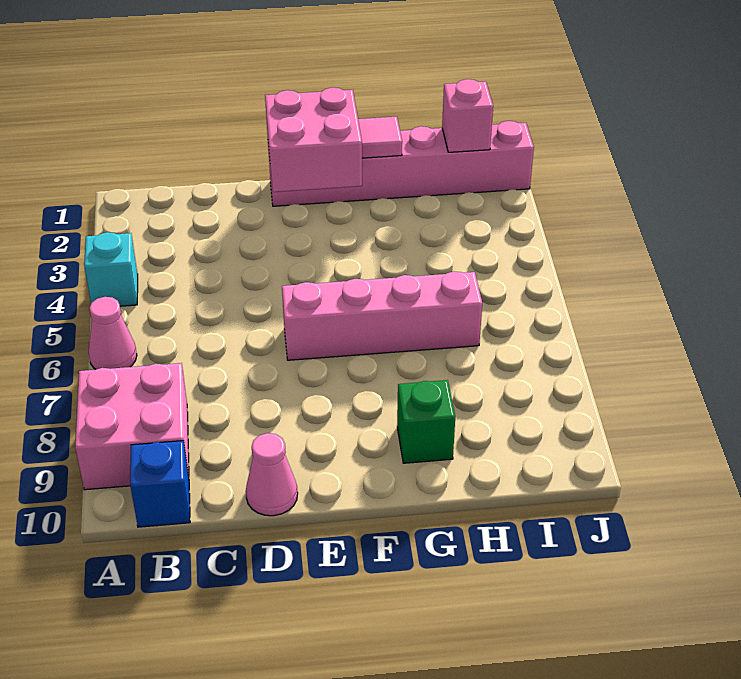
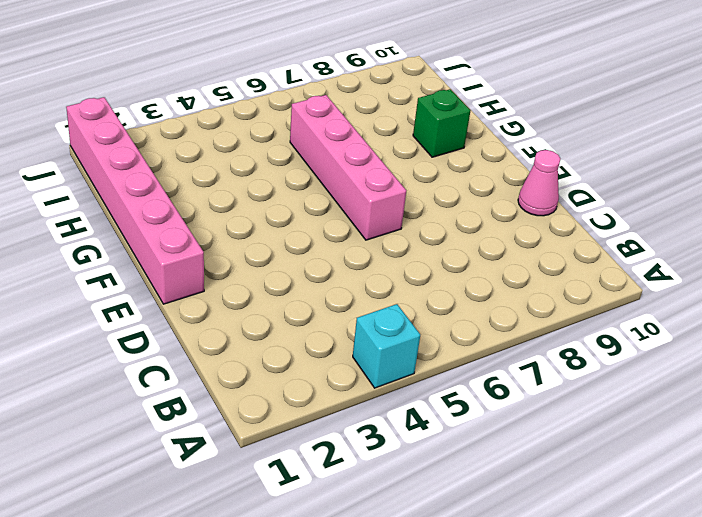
none -> pink 1x1 cone [89,297,137,369]
none -> pink 2x2 brick [75,363,189,490]

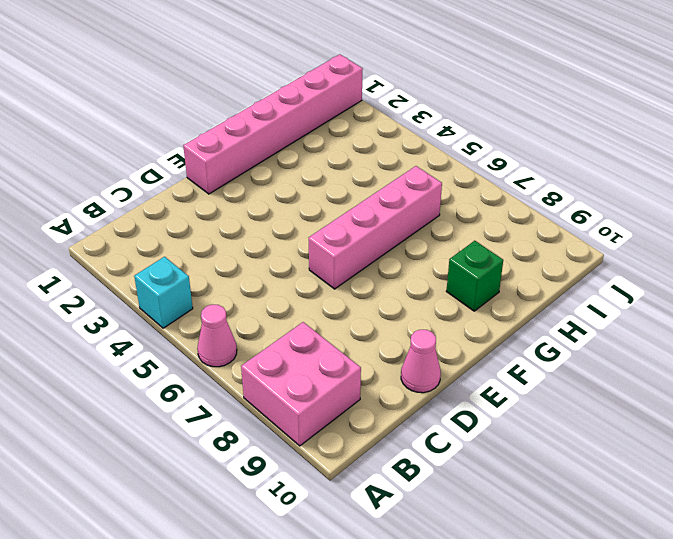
none -> blue 1x1 brick [130,441,190,527]
none -> pink 2x2 brick [265,88,362,192]

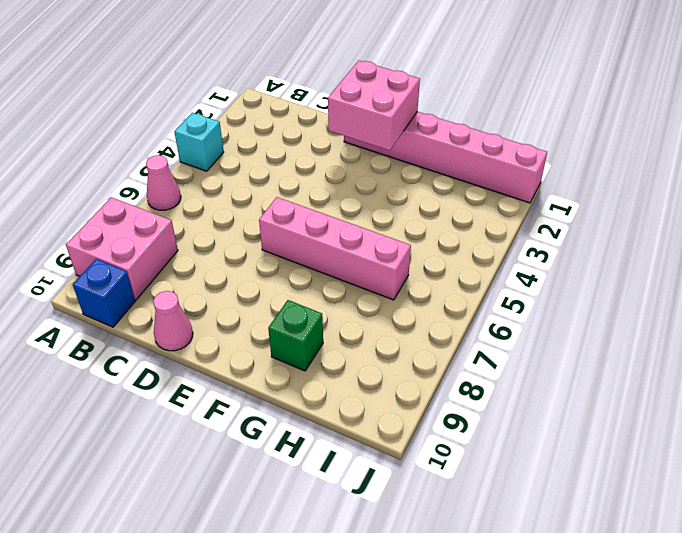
none -> pink 1x1 tile [358,117,402,158]
none -> pink 1x1 brick [442,79,493,152]

